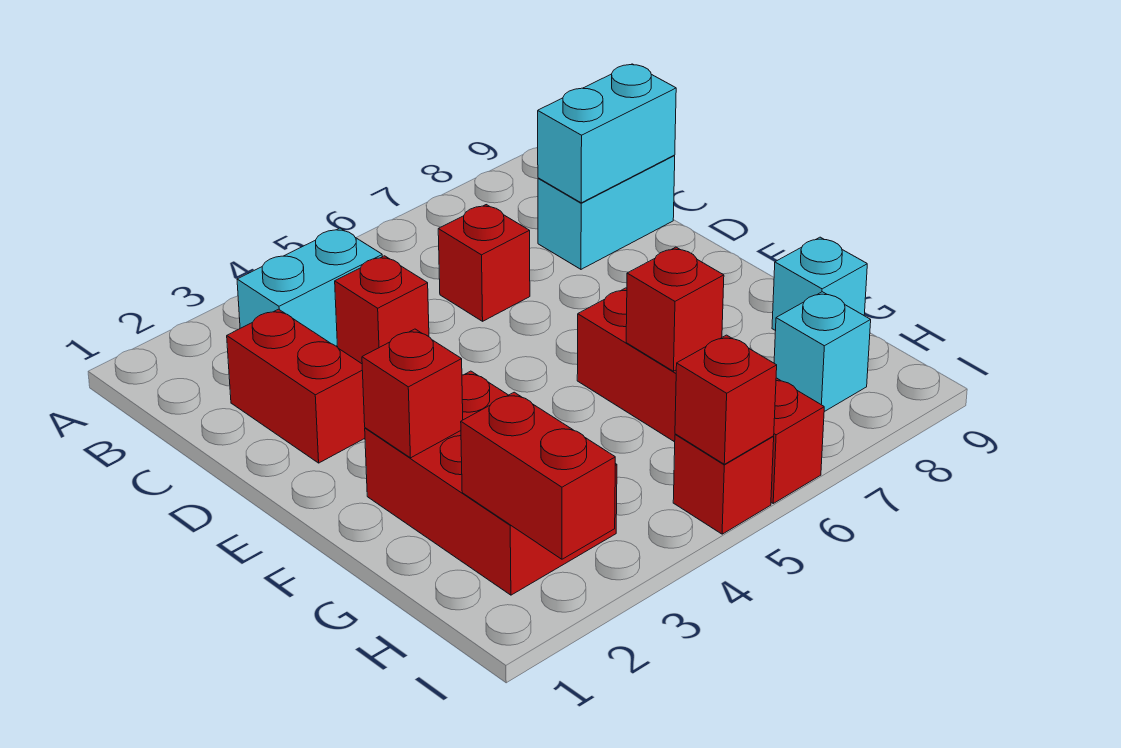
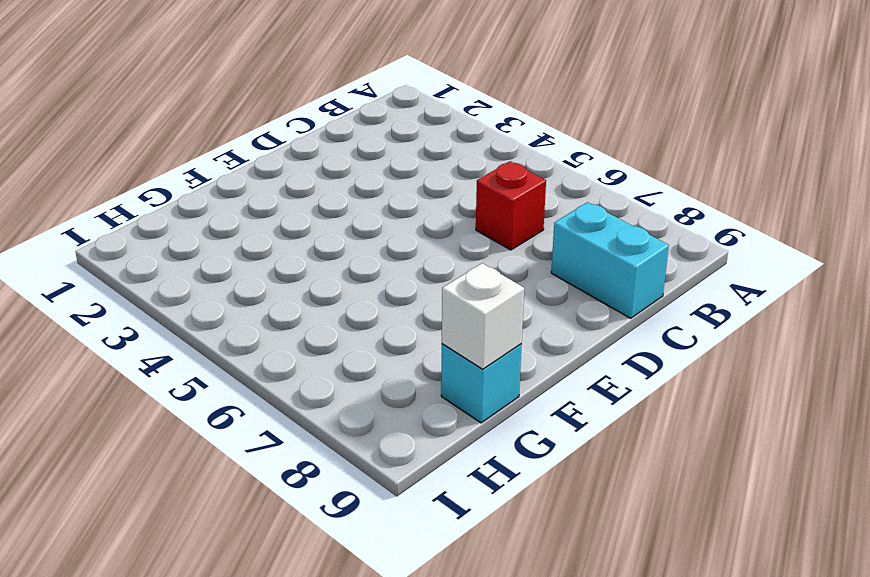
white 1x1 brick [442,263,524,369] -> none
none -> cyan 1x2 brick [237,228,382,346]
none -> red 1x2 brick [227,309,365,463]
none -> red 1x1 brick [335,256,429,364]

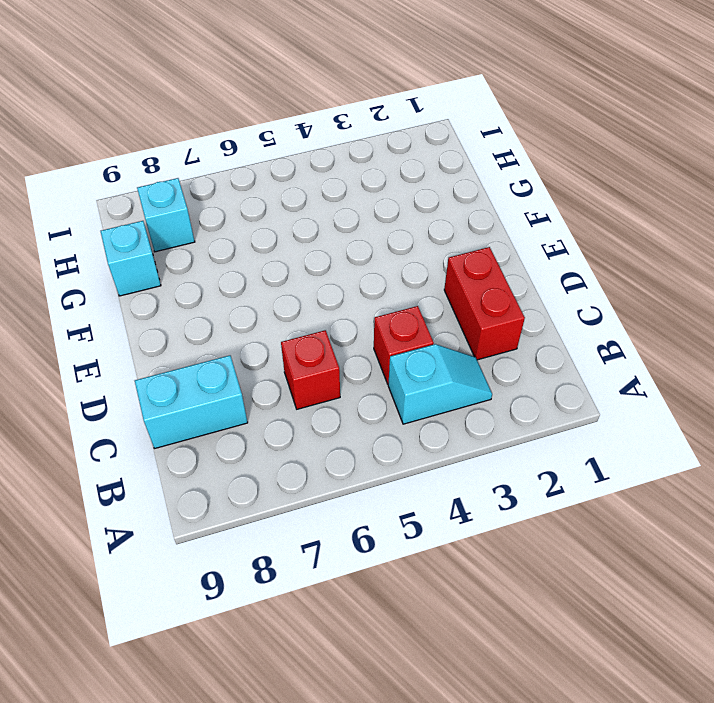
cyan 1x2 slope [388,344,492,424] -> cyan 1x2 brick [237,228,382,346]
none -> red 2x3 brick [365,371,617,595]
none -> red 1x4 brick [577,288,824,503]
none -> red 1x1 brick [673,434,774,534]

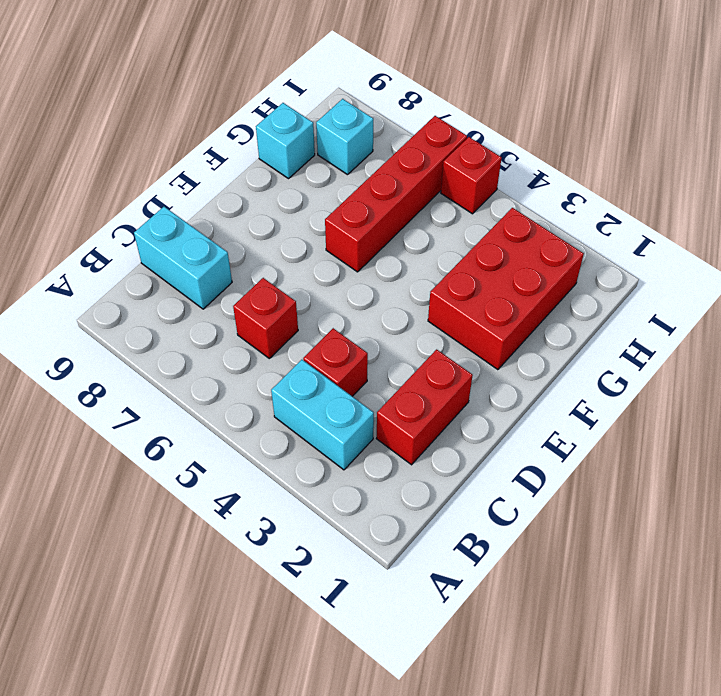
none -> cyan 1x2 brick [538,64,676,203]
none -> red 1x1 brick [362,329,463,458]
none -> red 1x1 brick [626,247,724,371]

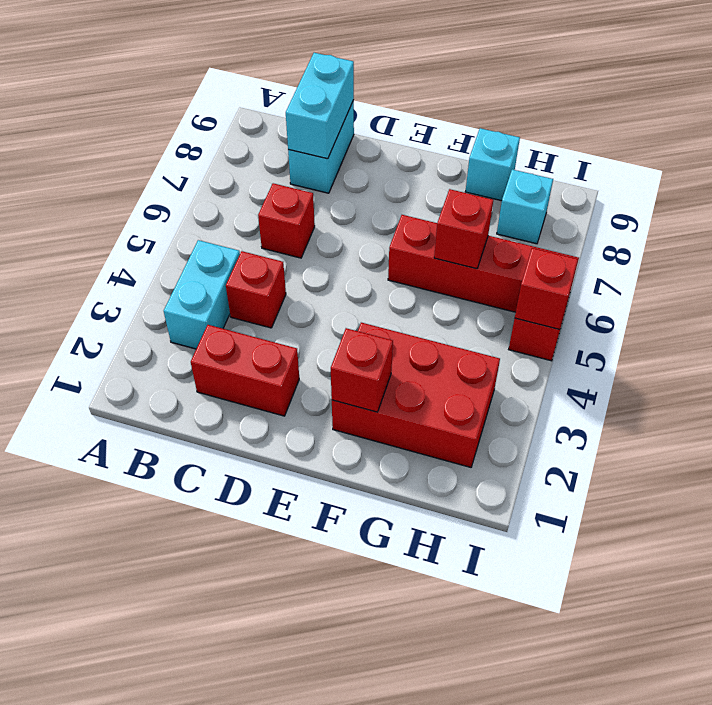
none -> red 1x2 brick [461,392,615,559]

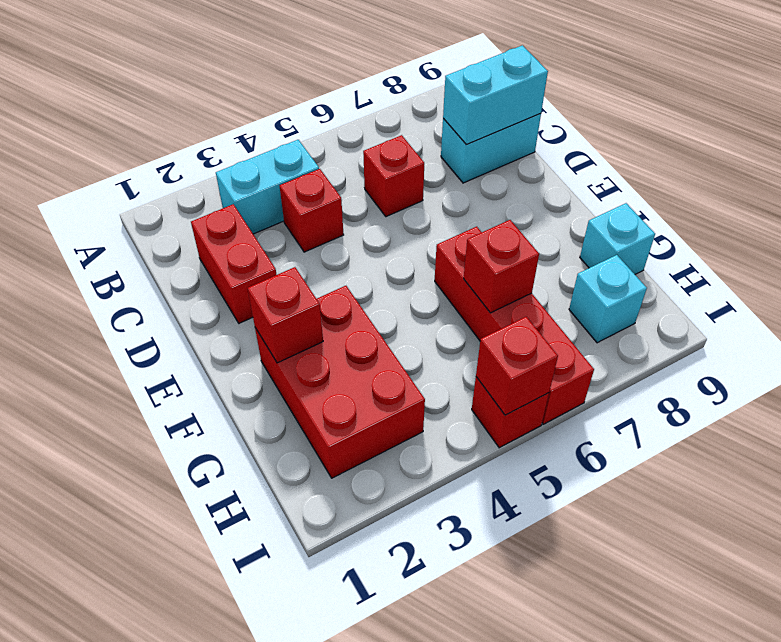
none -> red 1x2 brick [461,392,615,559]

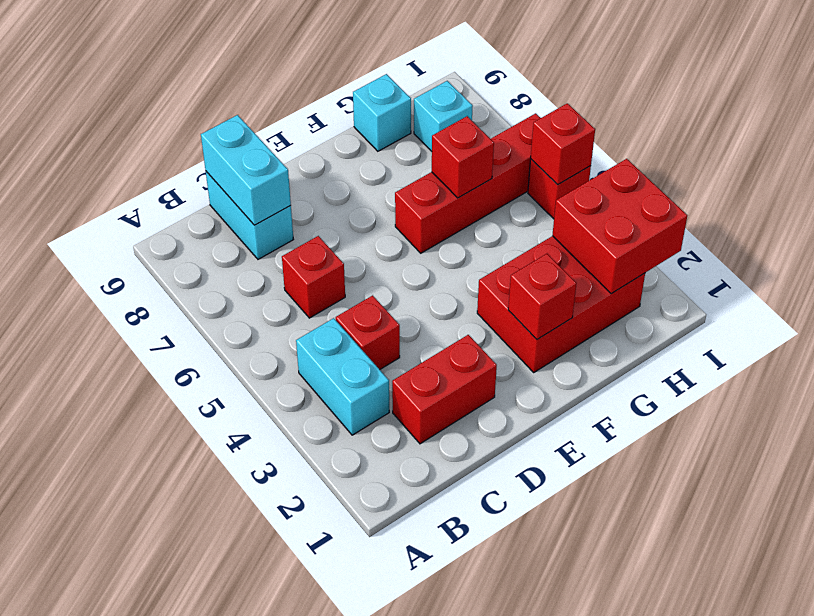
red 2x2 brick [552,159,687,294] -> red 1x2 brick [461,392,615,559]

